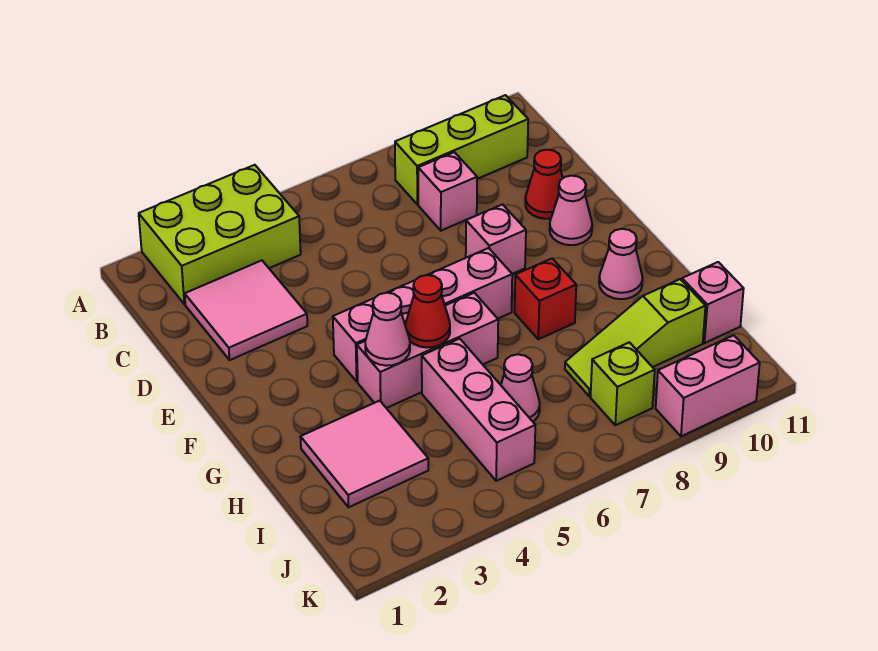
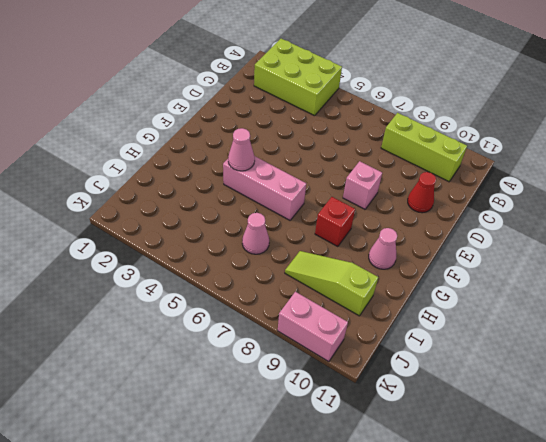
none -> pink 2x2 tile [185,261,307,360]
none -> pink 1x1 brick [418,152,477,231]
none -> pink 1x1 cone [550,176,592,245]

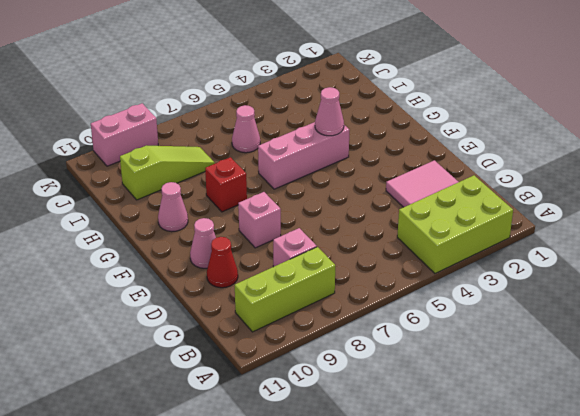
none -> pink 1x4 brick [333,248,512,381]
none -> pink 2x2 tile [300,401,428,507]
none -> pink 1x3 brick [422,339,535,481]

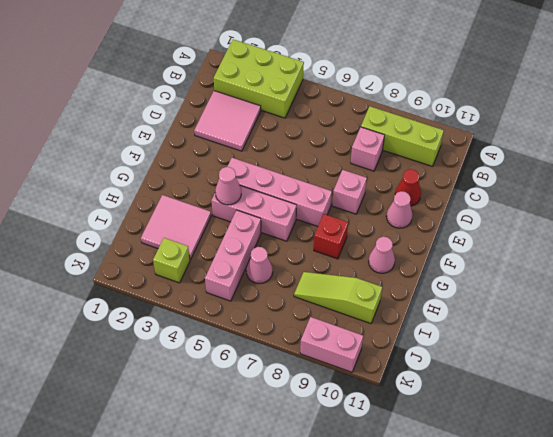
lime 1x1 brick [153,238,190,283] -> lime 1x1 brick moved to [591,342,655,425]
none -> pink 1x1 brick [682,262,744,343]
none -> red 1x1 cone [405,275,450,348]

